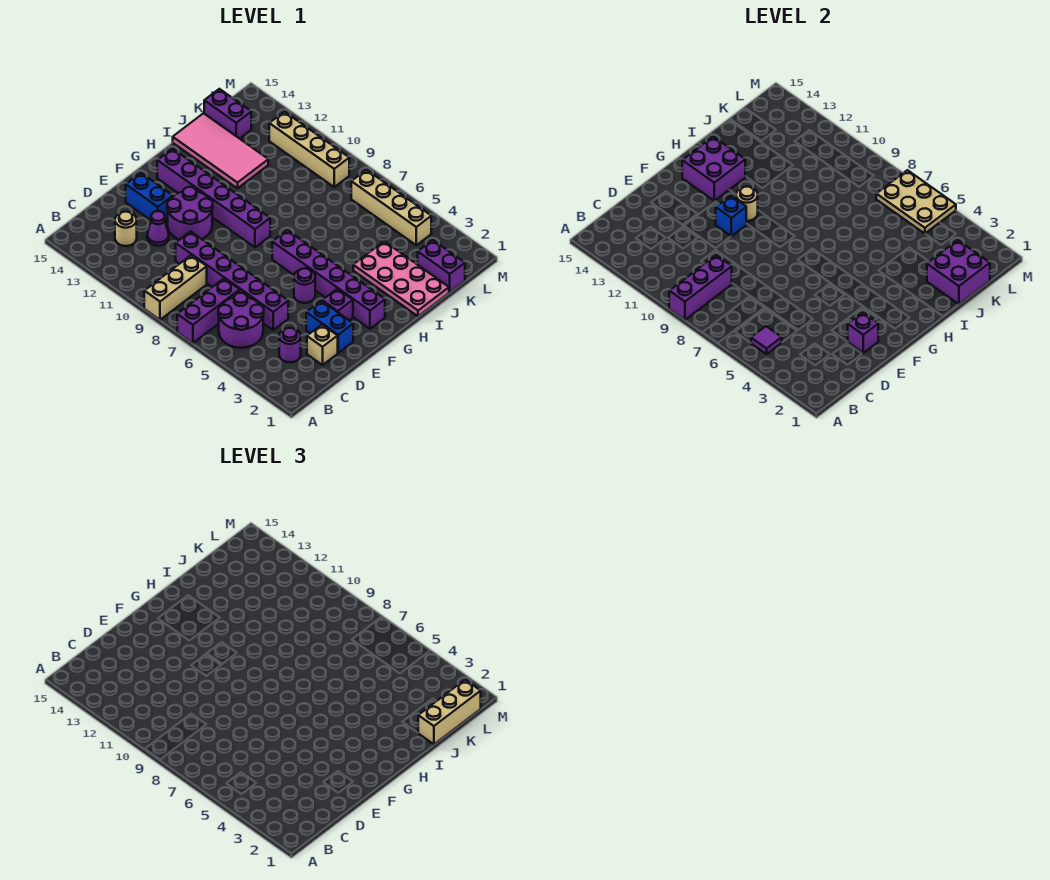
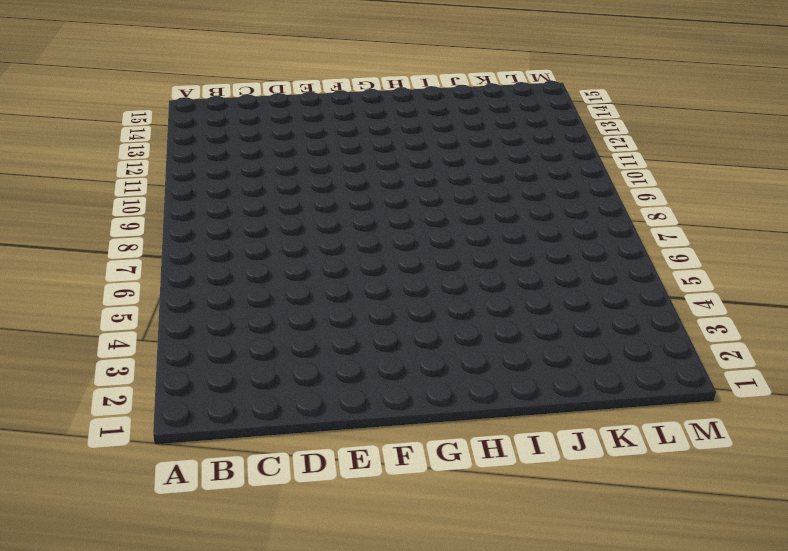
none -> purple 1x3 brick [177,279,240,343]
none -> tan 1x3 brick [144,255,207,320]
none -> purple 2x2 round brick [218,293,264,348]
none -> purple 1x1 round brick [279,328,301,362]

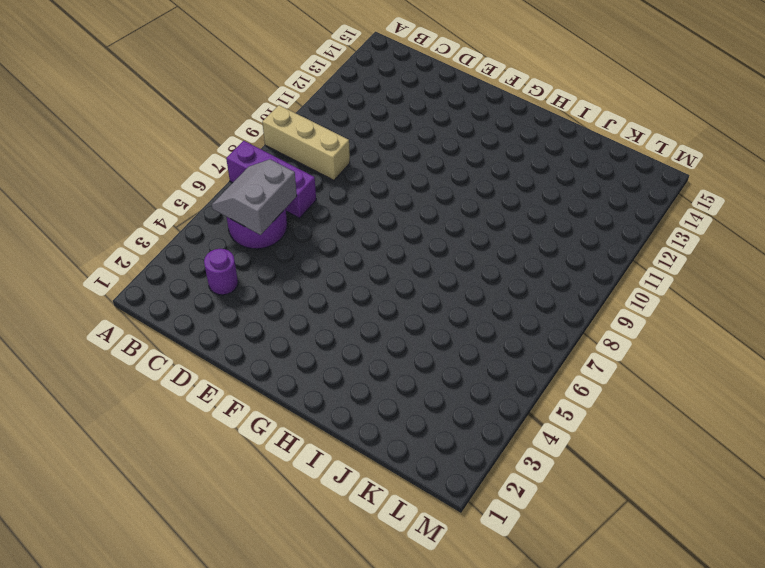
grey 2x2 slope [212,159,297,235] -> purple 1x1 tile [751,326,782,354]
none -> tan 1x1 round brick [115,212,137,246]
none -> tan 1x1 brick [307,325,338,365]
none -> purple 1x6 brick [176,231,288,330]
none -> purple 1x1 cone [147,211,169,246]

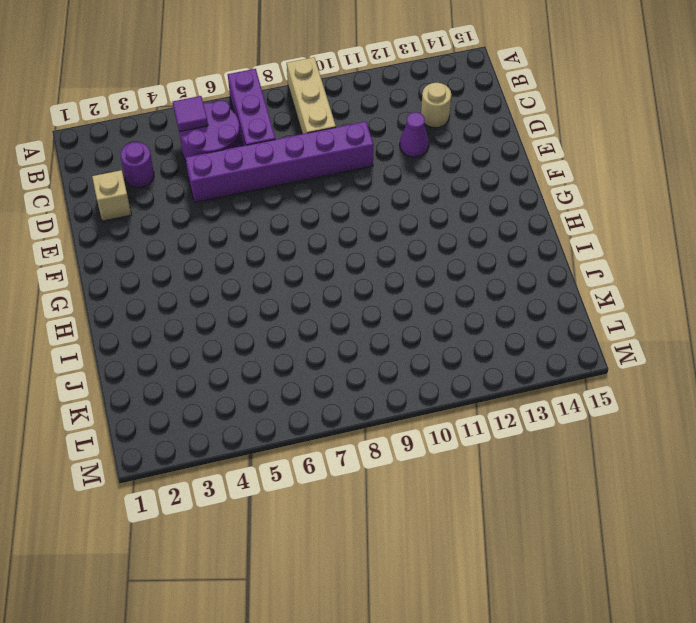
none -> blue 1x2 brick [306,301,353,353]
none -> purple 2x2 round brick [167,187,213,240]
none -> blue 1x2 brick [126,173,173,220]
none -> purple 1x1 brick [322,289,353,321]

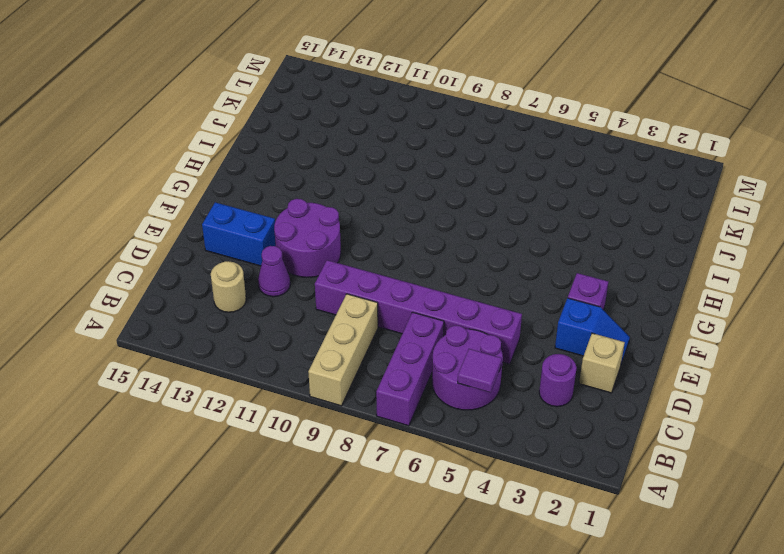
blue 1x2 slope [555,298,630,364] -> blue 1x2 brick [306,301,353,353]
none -> purple 1x1 round brick [294,268,315,303]
none -> purple 1x6 brick [272,230,385,329]
none -> purple 1x6 brick [157,149,270,247]
none -> pink 2x4 plate [353,241,449,316]

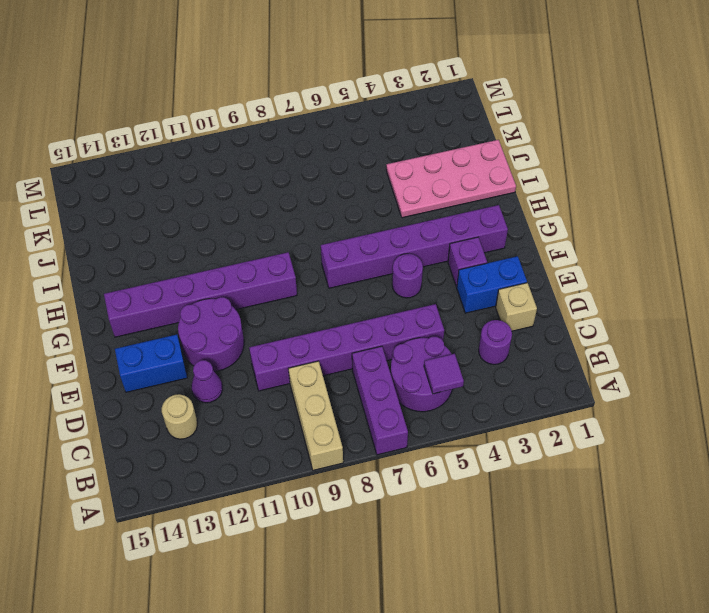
none -> pink 2x4 tile [173,113,268,188]
none -> purple 1x2 brick [418,240,465,292]
none -> purple 1x2 brick [204,89,251,139]
none -> tan 1x4 brick [351,170,431,245]

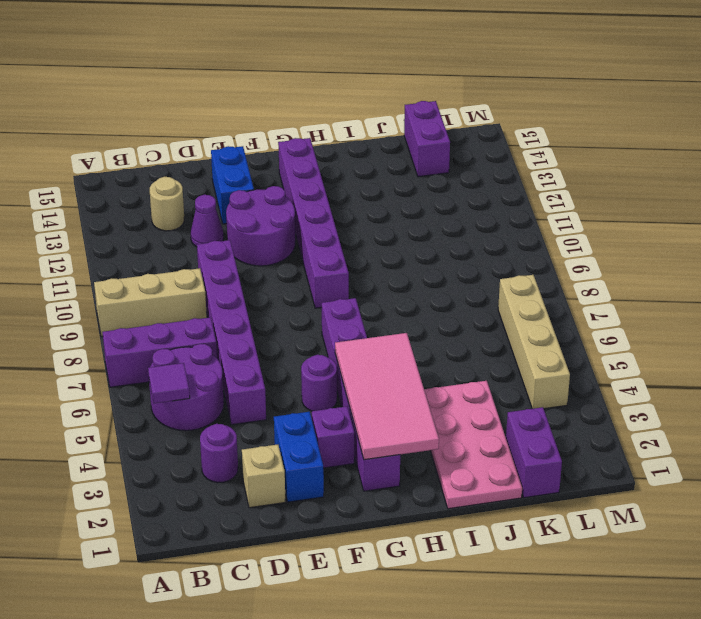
pink 2x4 tile [335,333,439,460] -> pink 2x4 tile moved to [173,113,268,188]
none -> tan 1x4 brick [269,112,349,187]
none -> purple 1x3 brick [669,255,732,320]
none -> purple 1x1 brick [848,313,878,353]
none -> blue 1x1 brick [716,196,746,236]

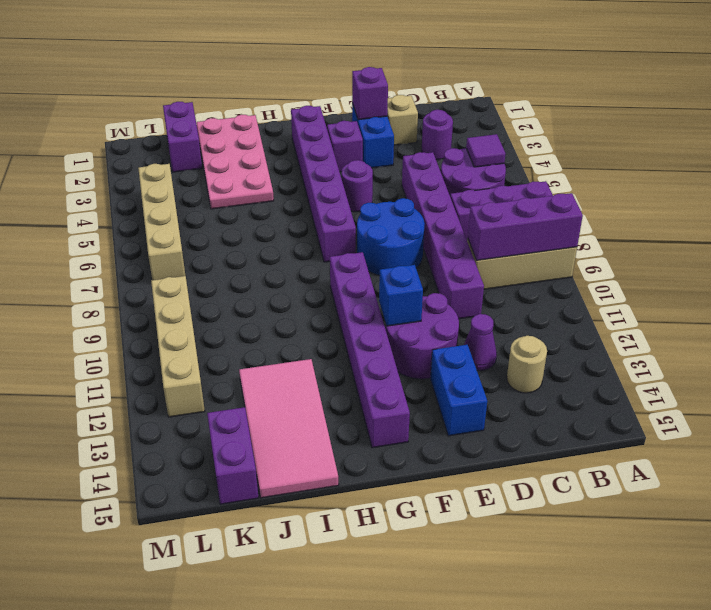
blue 2x2 round brick [357,198,425,276] -> none
none -> tan 1x1 round brick [736,187,758,221]
none -> purple 2x2 brick [682,137,745,201]
none -> purple 2x2 brick [927,240,990,304]
none -> tan 2x3 plate [876,170,956,234]

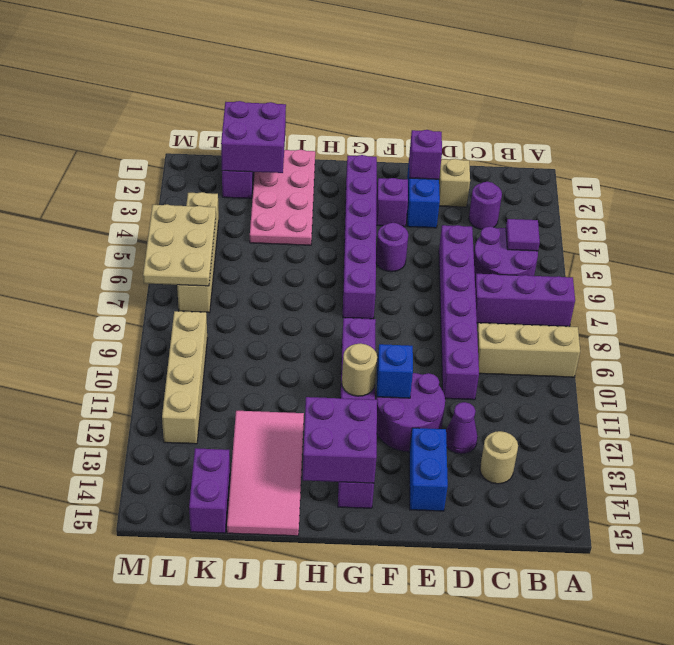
none -> purple 1x3 brick [669,255,732,320]
none -> tan 1x3 brick [418,680,481,744]

